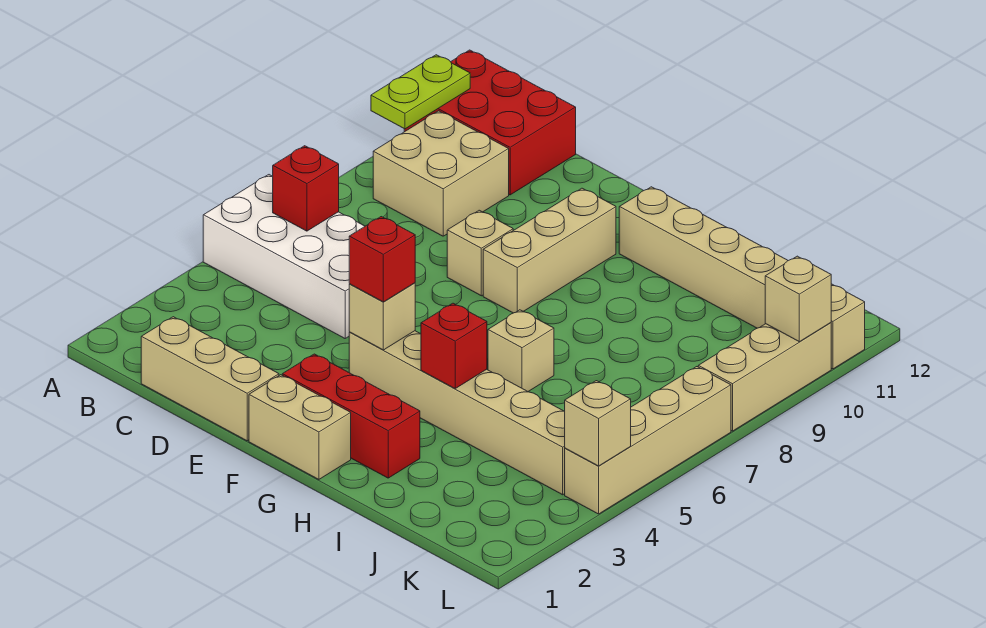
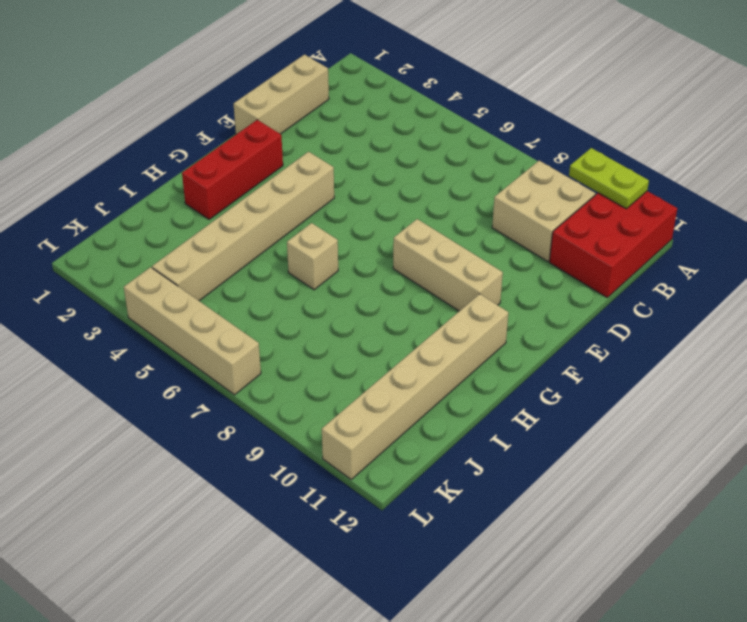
none -> white 2x4 brick [203,175,365,338]
none -> tan 1x1 brick [447,210,513,296]
none -> tan 1x2 brick [249,375,351,479]

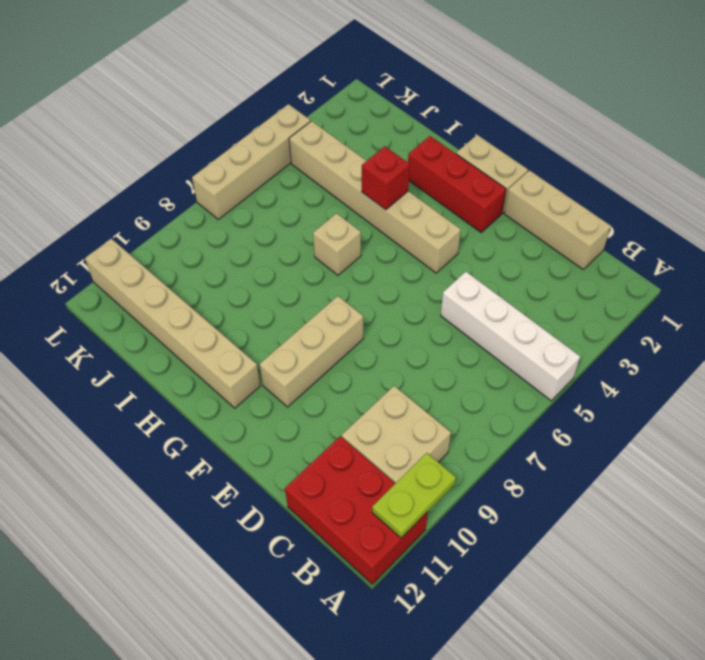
white 1x4 brick [441,272,580,401] -> white 2x4 brick [203,175,365,338]
none -> tan 1x1 brick [447,210,513,296]
none -> tan 1x3 brick [698,323,831,431]
none -> red 1x1 brick [273,146,339,231]

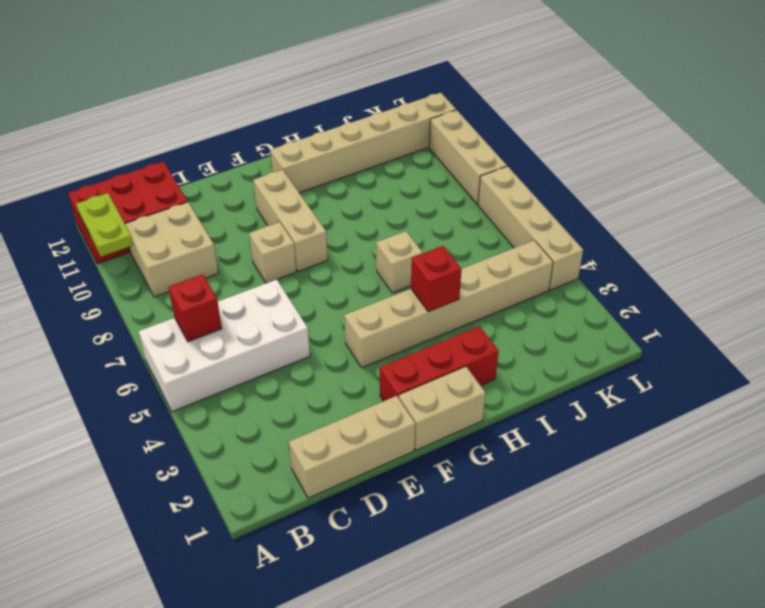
none -> tan 1x1 brick [349,283,415,350]
none -> tan 1x1 brick [565,381,631,466]
none -> tan 1x1 brick [765,256,831,342]

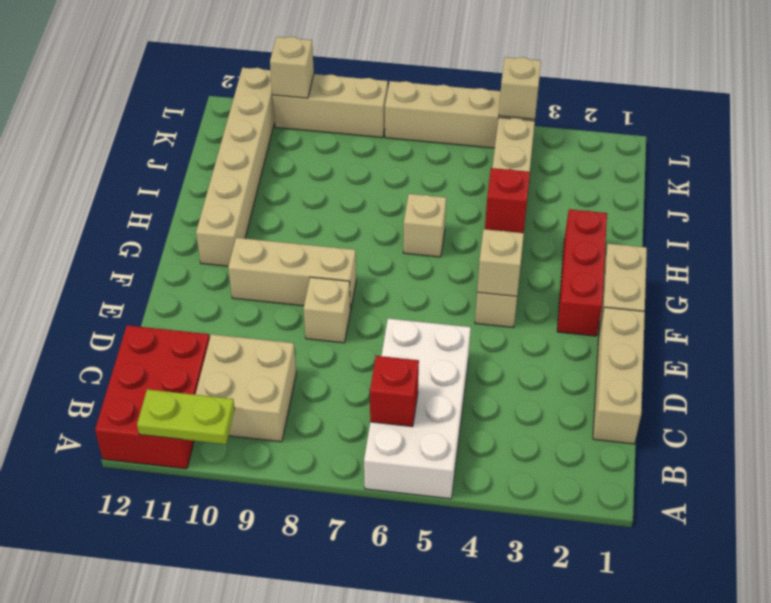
none -> red 1x1 brick [349,217,415,302]

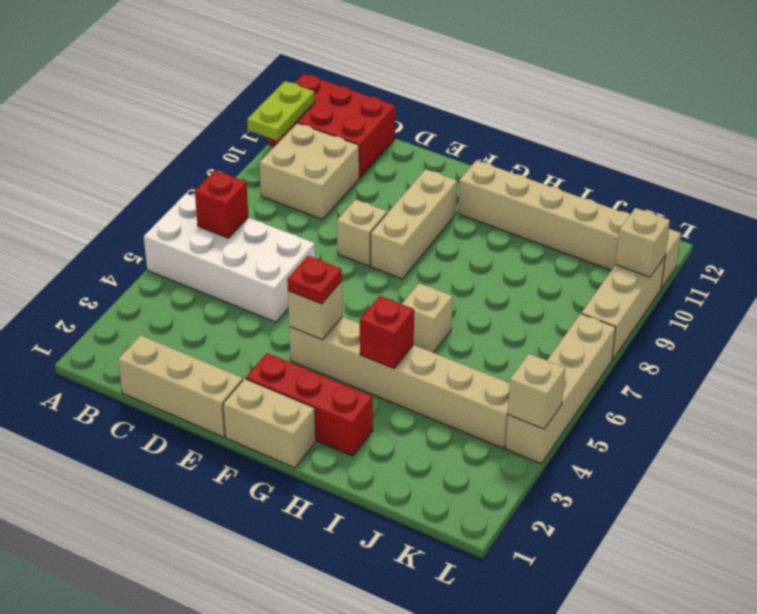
red 1x1 plate [287,256,342,304] -> red 1x1 brick [349,217,415,302]

